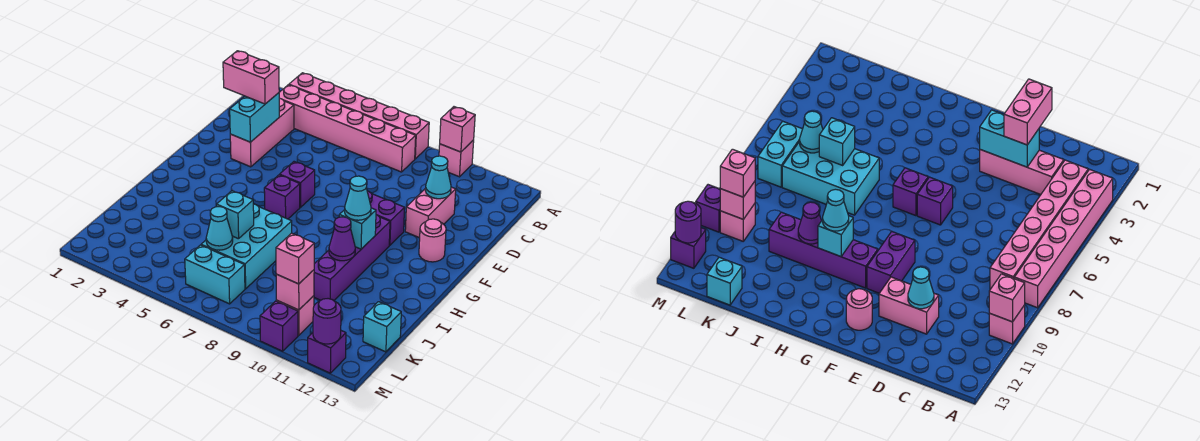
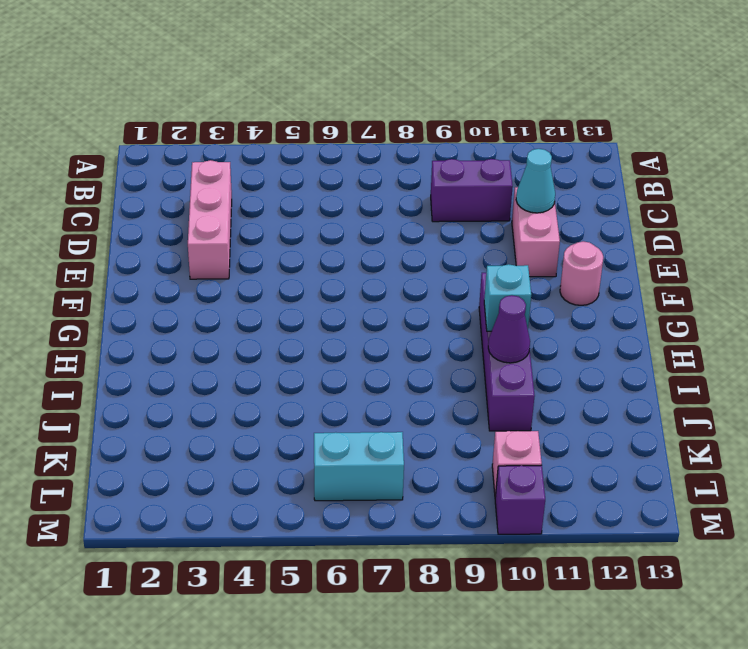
purple 1x2 brick [431,159,513,222] -> purple 1x2 brick moved to [367,191,405,245]
none -> pink 1x6 brick [289,73,429,159]
none -> pink 1x1 brick [439,140,474,177]
none -> pink 1x6 brick [279,85,416,172]

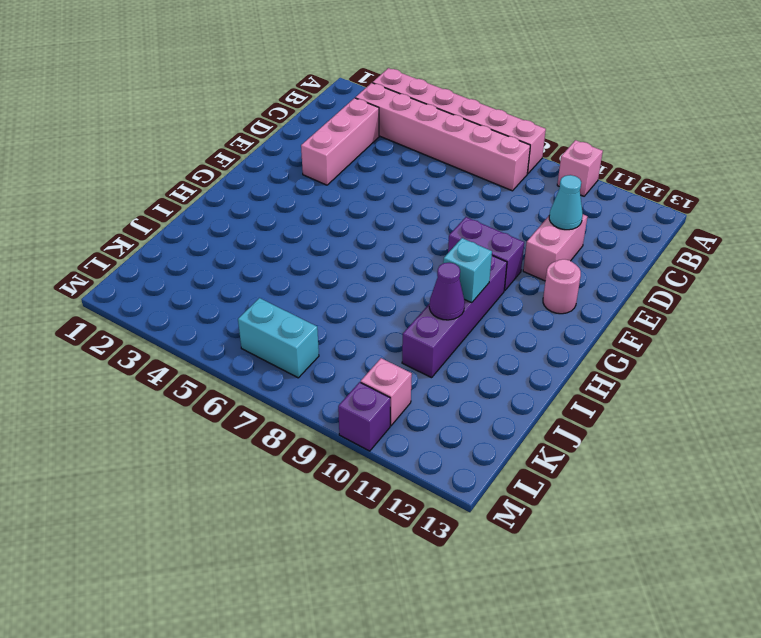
none -> purple 1x1 brick [280,162,315,207]
none -> purple 1x1 brick [264,175,300,219]
none -> cyan 2x3 brick [201,204,292,289]

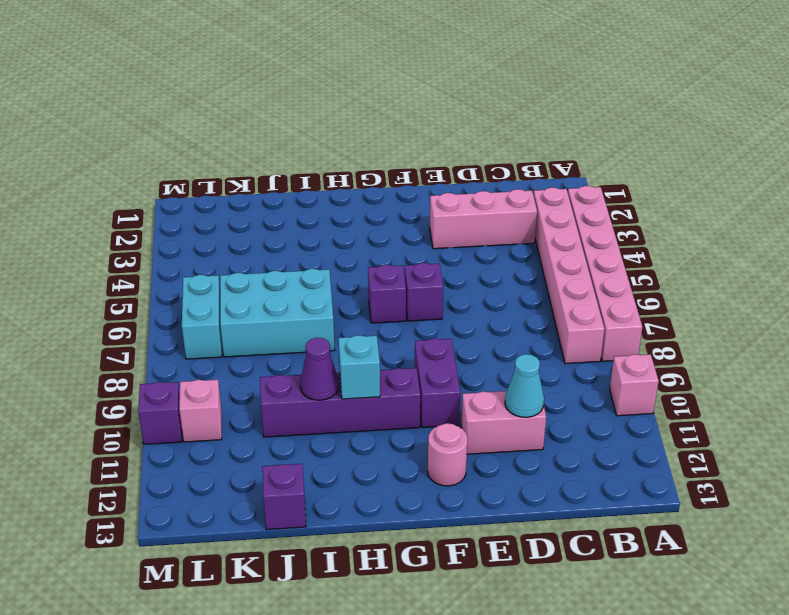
purple 1x1 brick [262,464,306,530] -> purple 1x1 brick moved to [308,331,346,373]
none -> cyan 1x1 brick [363,302,401,352]
none -> pink 1x1 brick [440,107,475,152]
none -> cyan 1x2 brick [230,93,279,142]

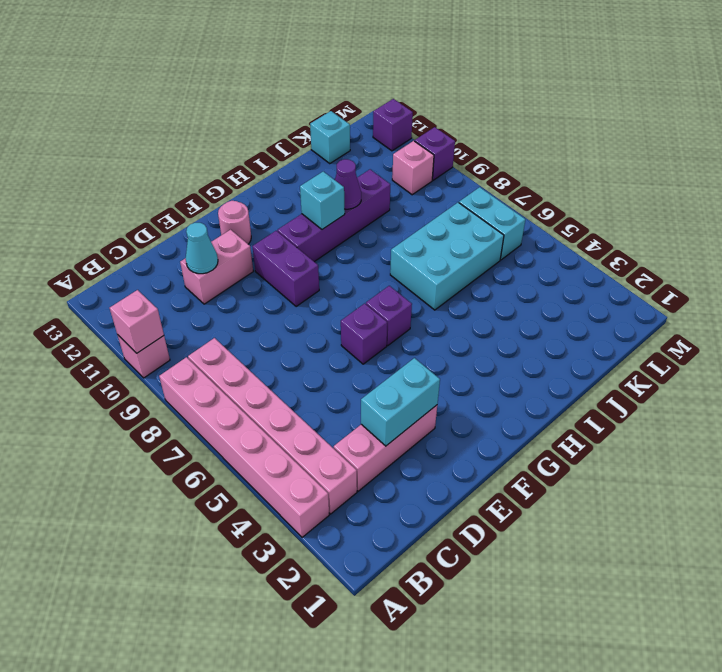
none -> cyan 1x1 brick [217,191,254,239]
none -> cyan 1x1 cone [206,207,233,250]
none -> pink 1x1 brick [276,270,314,310]

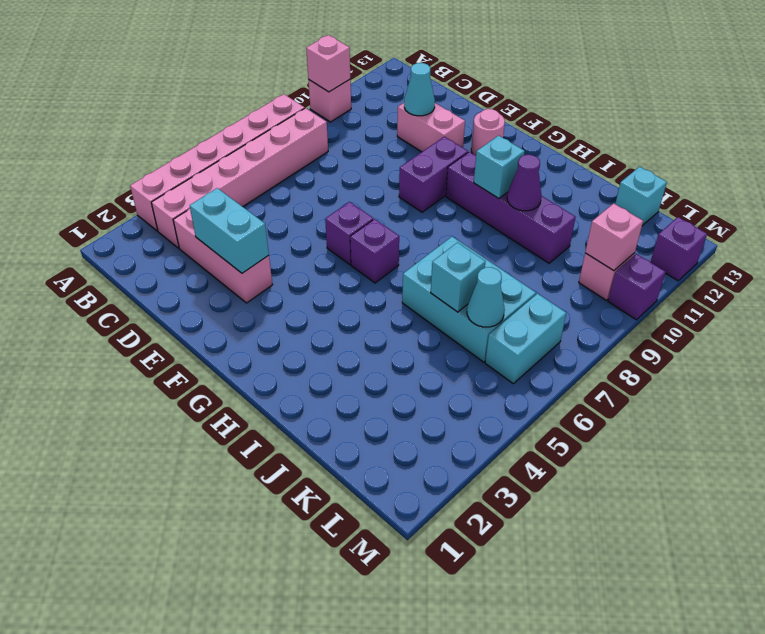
none -> purple 1x1 round brick [313,299,341,344]
none -> pink 1x2 brick [223,51,279,104]
none -> cyan 1x1 cone [345,176,371,220]

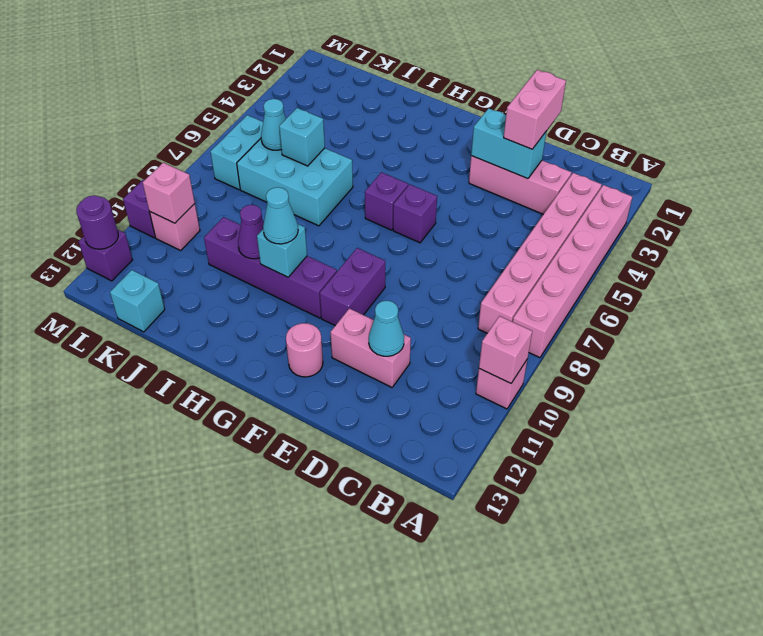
none -> pink 1x1 brick [276,233,314,284]

